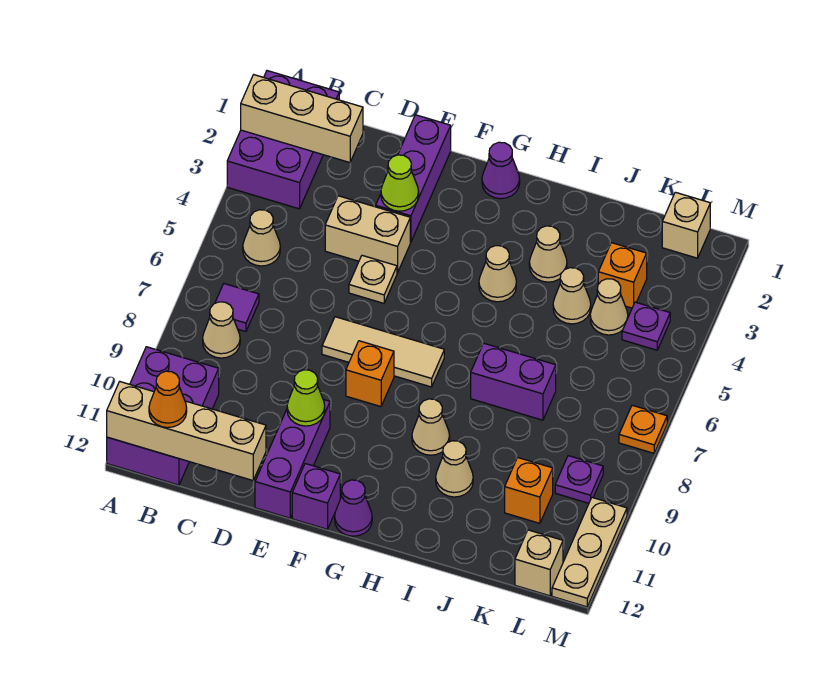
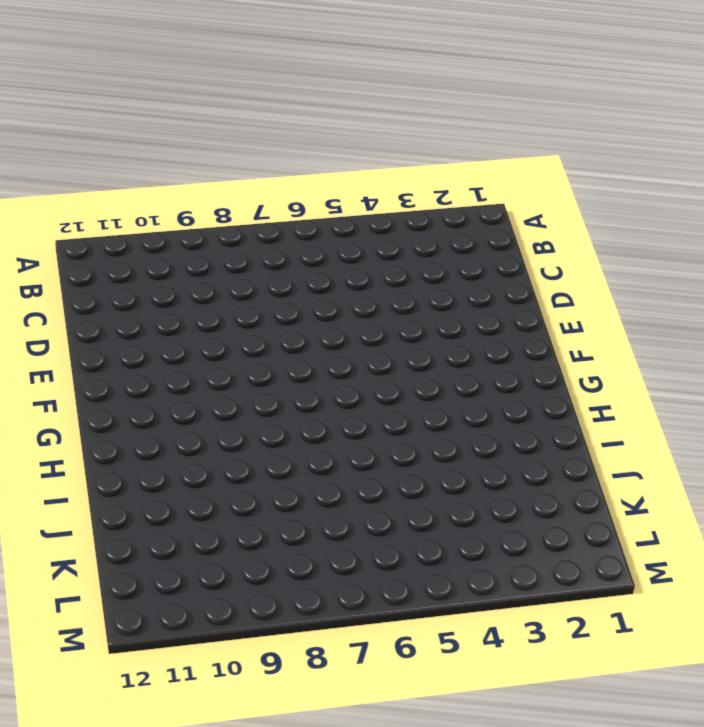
none -> purple 2x3 brick [227,71,339,209]
none -> purple 2x3 brick [107,347,219,485]
none -> tan 1x1 cone [243,210,280,266]
none -> purple 1x1 tile [215,284,259,332]

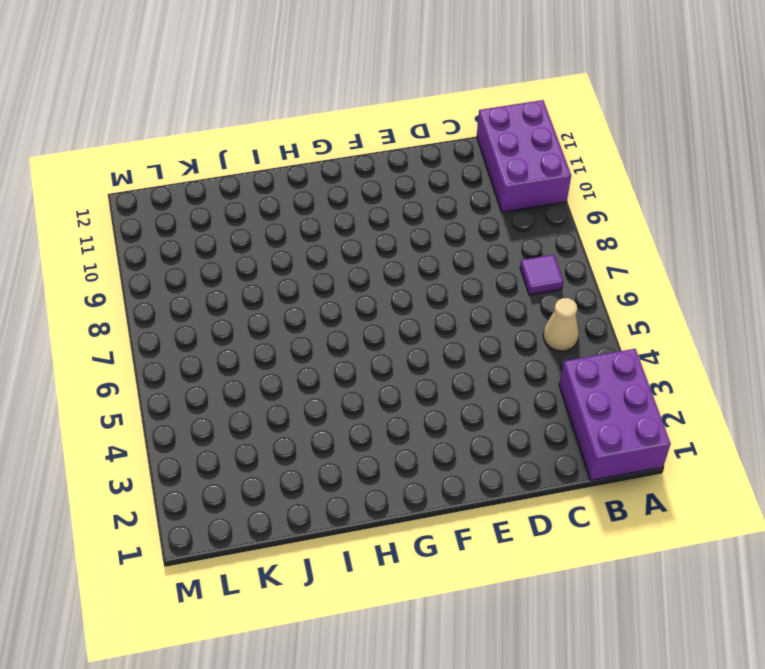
none -> tan 1x1 cone [203,302,240,358]
none -> tan 1x2 brick [325,196,410,273]
none -> purple 1x3 brick [376,115,451,242]
none -> tan 1x1 plate [349,255,397,303]

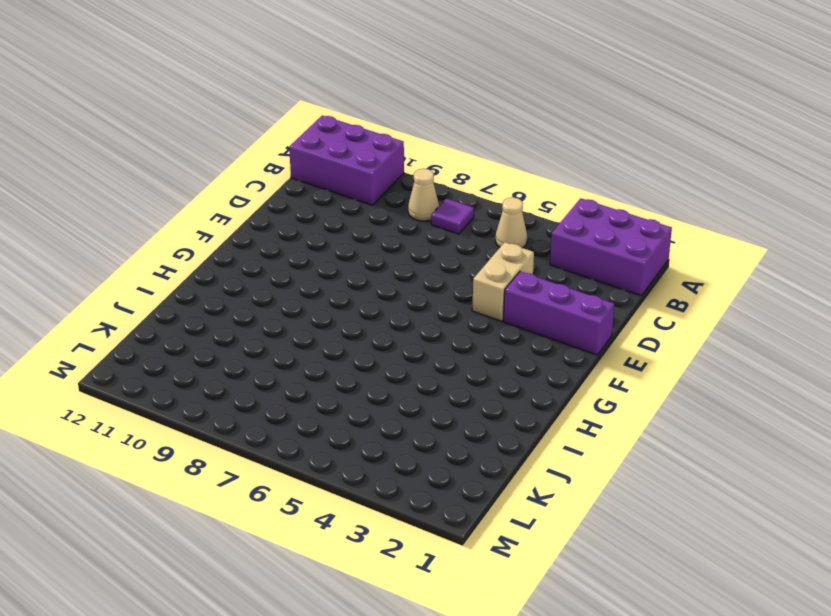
none -> tan 1x1 plate [349,255,397,303]
none -> tan 1x3 tile [322,317,444,387]
none -> purple 1x3 brick [255,400,330,518]
none -> orange 1x1 brick [346,341,394,407]

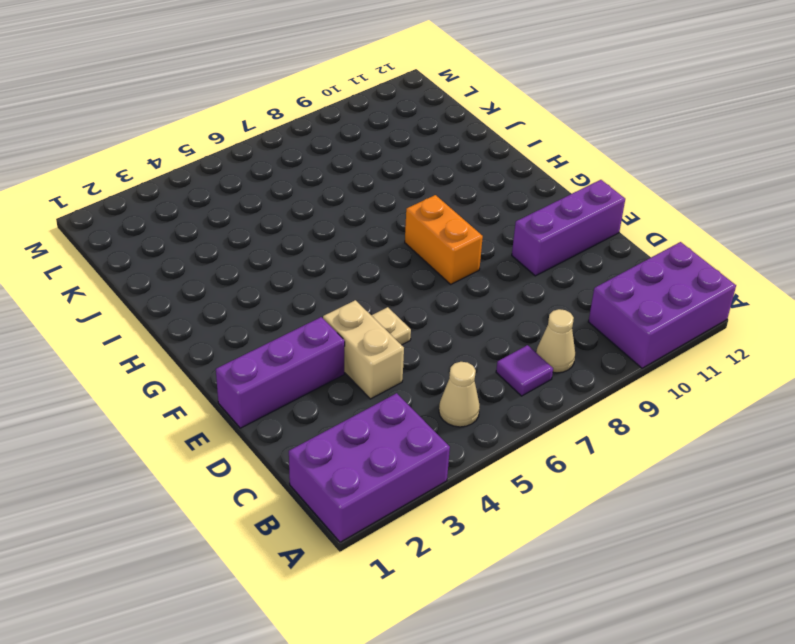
orange 1x2 brick [405,195,483,284] -> orange 1x1 brick [346,341,394,407]
none -> tan 1x3 tile [322,317,444,387]
none -> purple 1x1 brick [292,464,340,529]
none -> purple 1x1 cone [482,142,520,199]
none -> purple 1x1 cone [335,480,372,536]

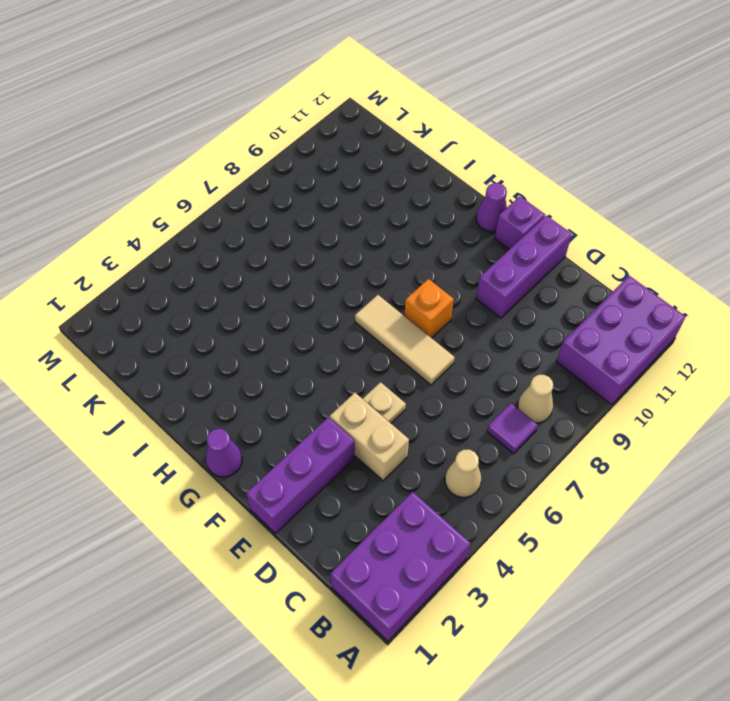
none -> tan 1x1 cone [479,246,516,302]
none -> tan 1x1 cone [412,399,450,455]
none -> tan 1x1 cone [529,226,567,282]
none -> purple 1x2 brick [471,343,556,420]

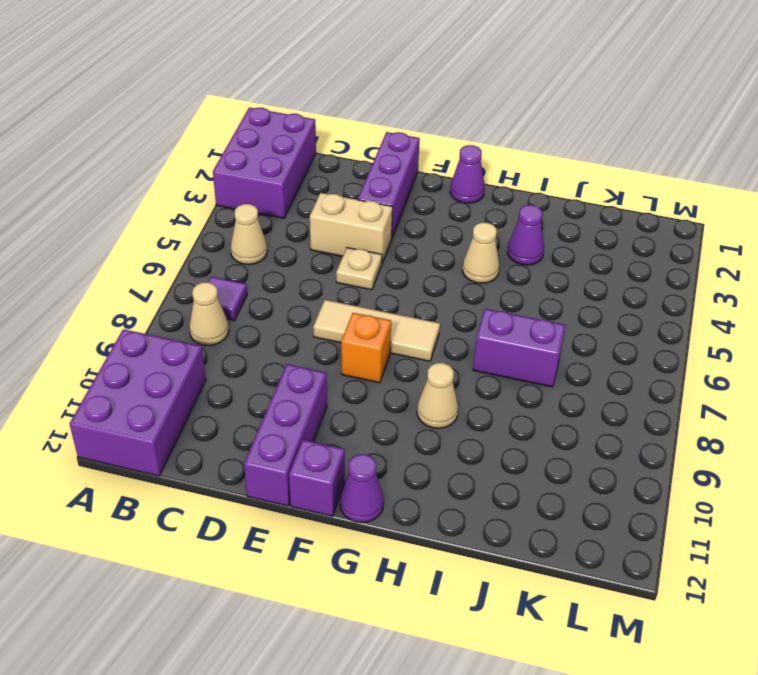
purple 1x1 cone [507,205,544,265] -> tan 1x1 cone [529,226,567,282]
none -> tan 1x1 cone [436,441,473,497]
none -> tan 1x1 cone [553,268,591,324]
none -> orange 1x1 brick [598,243,647,308]
none -> tan 1x1 cone [590,279,628,335]

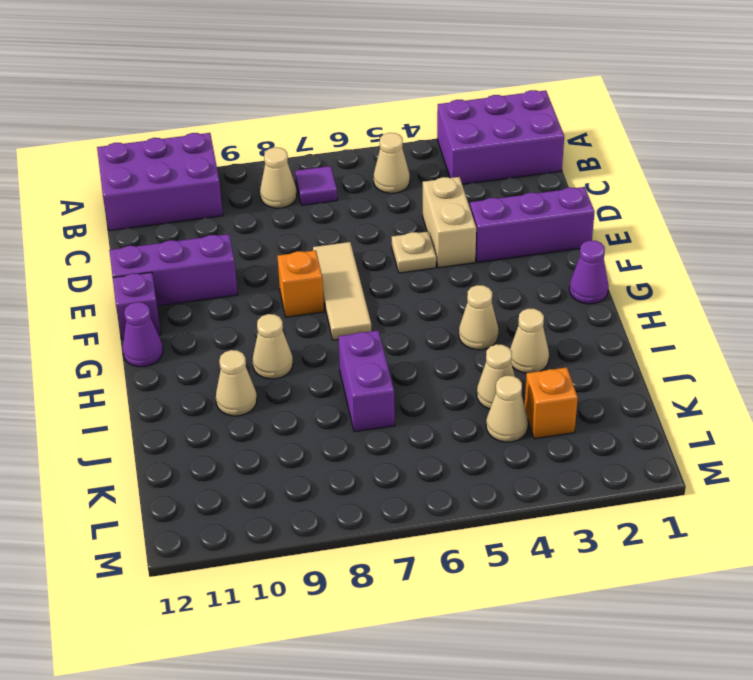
none -> orange 1x1 brick [505,458,553,523]
none -> tan 1x1 brick [662,192,710,258]
none -> purple 1x1 plate [622,302,670,350]
none -> purple 1x1 plate [555,456,603,503]

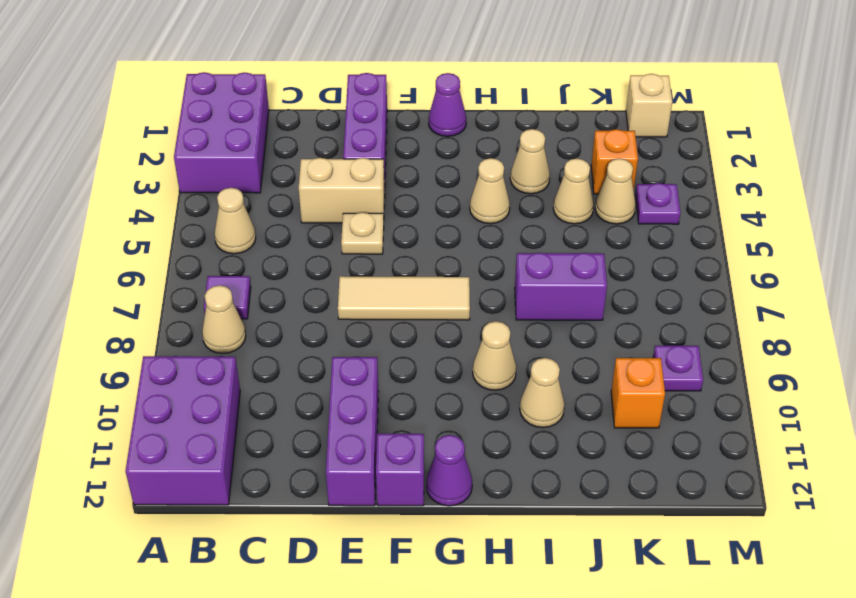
none -> orange 1x1 brick [346,341,394,407]
none -> tan 1x1 brick [515,530,563,596]
none -> orange 1x1 plate [619,405,667,453]
none -> tan 1x3 plate [552,498,627,607]

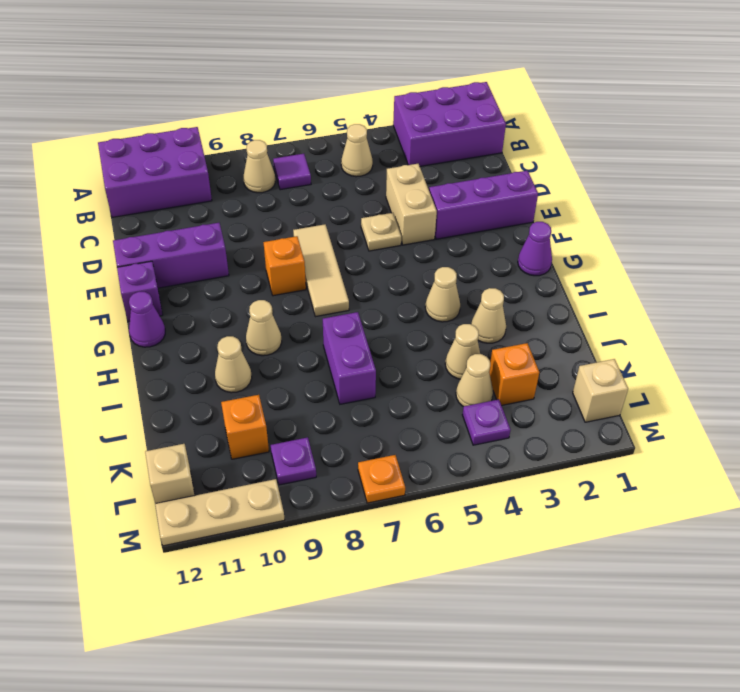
none -> tan 1x3 brick [241,75,363,163]
none -> tan 1x4 brick [107,382,266,480]
none -> lime 1x1 cone [381,155,419,211]
none -> lime 1x1 cone [287,370,325,426]

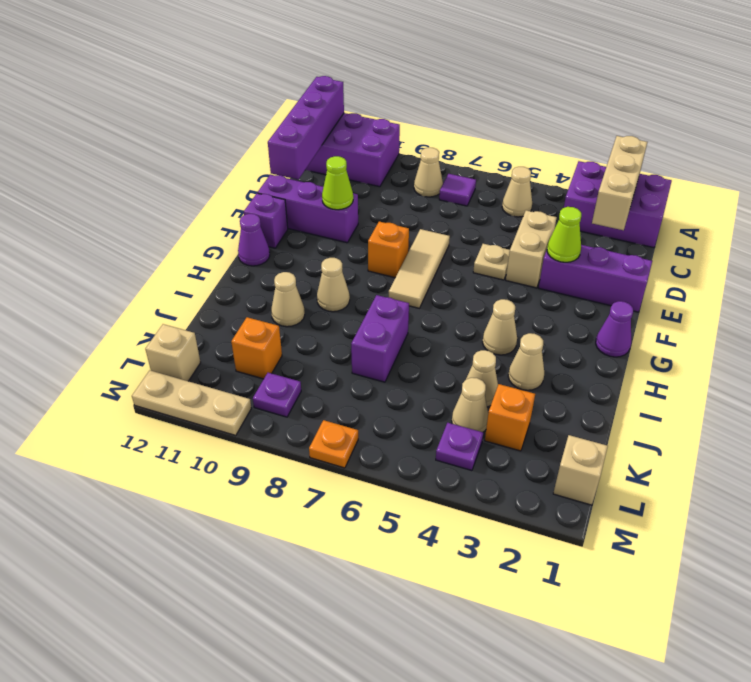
purple 1x4 brick [268,76,344,180] -> tan 1x4 brick [107,382,266,480]
none -> orange 1x1 cone [149,371,187,428]

